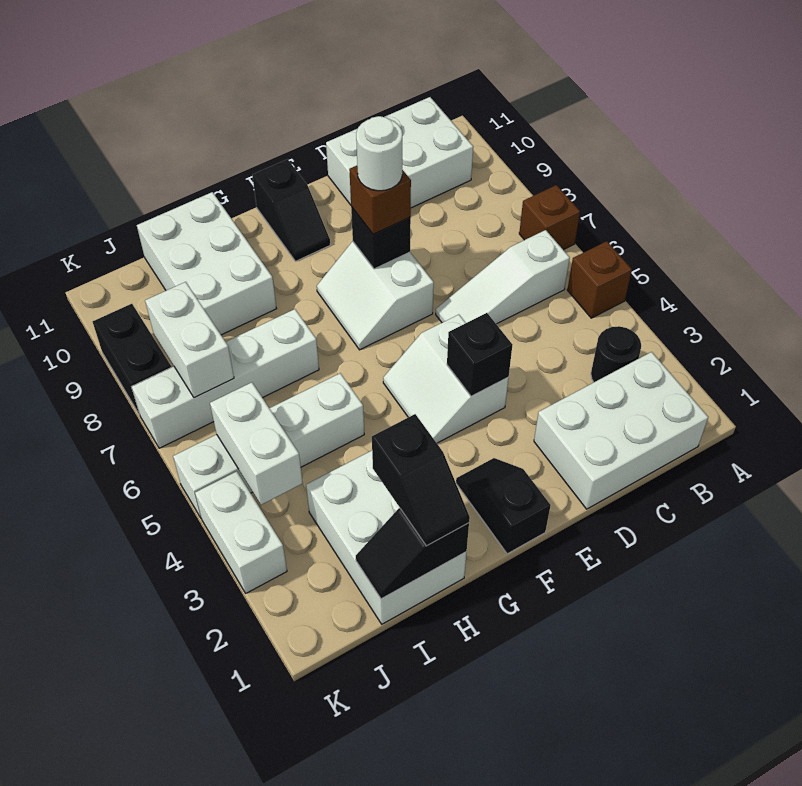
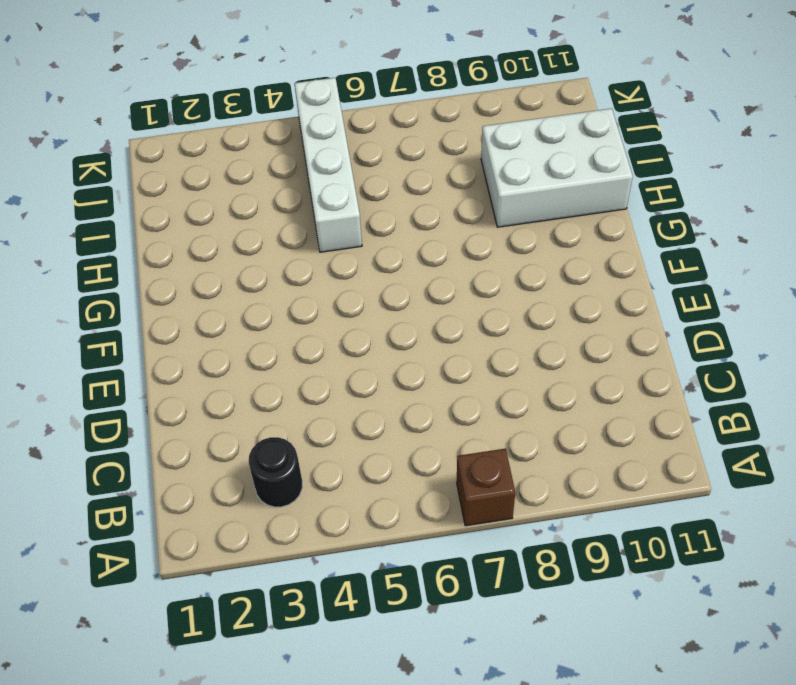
none -> brown 1x1 brick [567,241,632,318]
none -> white 2x3 brick [534,352,708,509]
none -> white 1x3 slope [436,230,570,324]

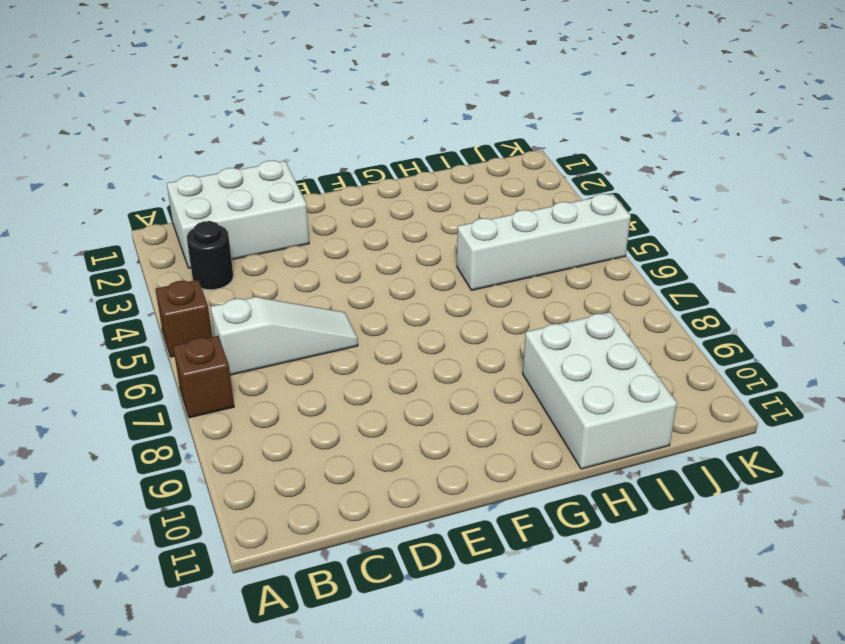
none -> white 2x3 brick [326,97,473,208]
none -> white 2x2 slope [383,315,509,443]
none -> white 2x2 slope [317,242,434,350]

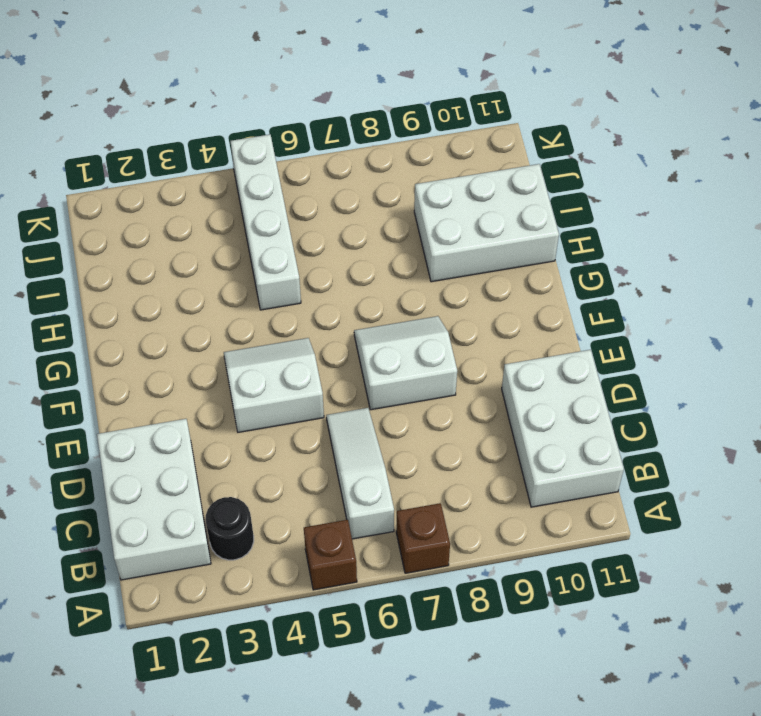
none -> black 1x2 slope [456,458,551,554]
none -> black 1x2 slope [252,159,330,261]
none -> white 2x3 brick [306,451,467,624]

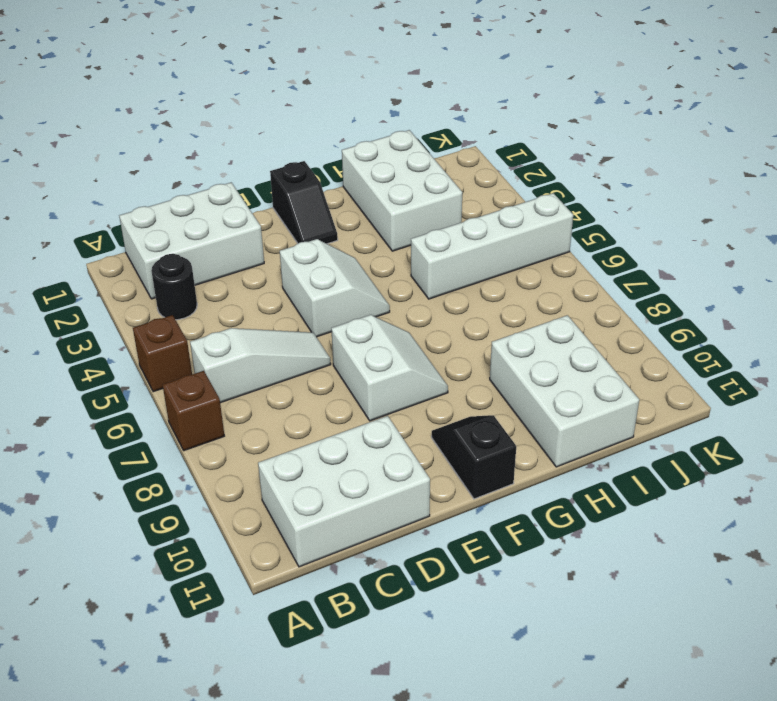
none -> white 1x4 brick [132,309,319,448]
none -> white 1x2 brick [195,471,287,593]
none -> black 1x2 brick [93,304,171,415]

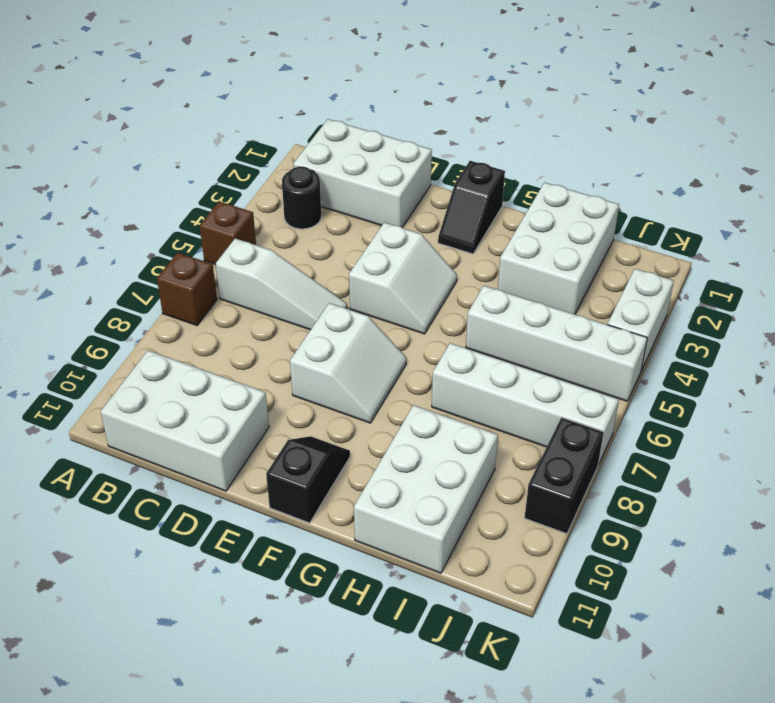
none -> black 1x1 brick [447,313,512,396]
none -> black 1x1 brick [351,207,411,269]
none -> black 1x2 slope [356,508,469,599]

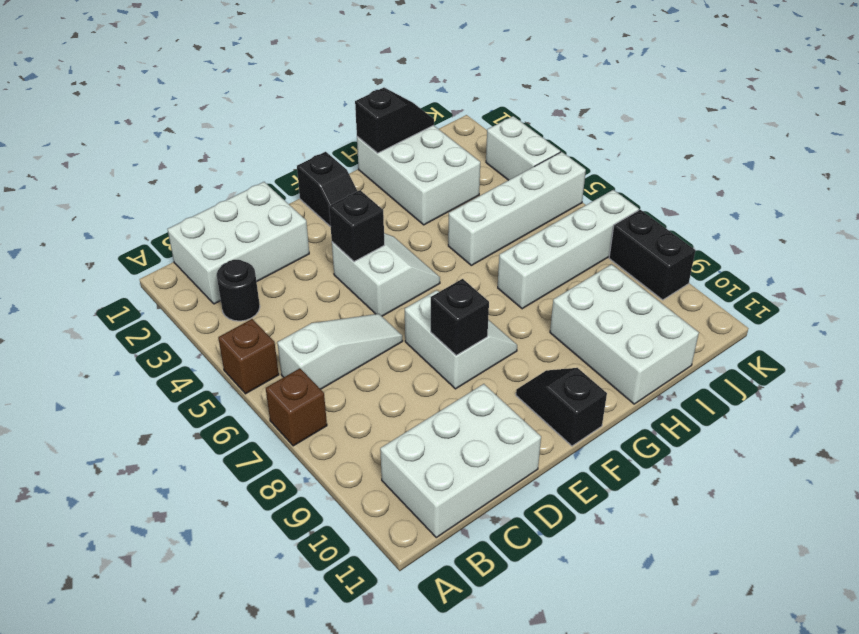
none -> white 1x2 brick [210,382,303,505]
none -> white 1x2 brick [145,282,234,397]
none -> brown 1x1 brick [349,166,411,234]

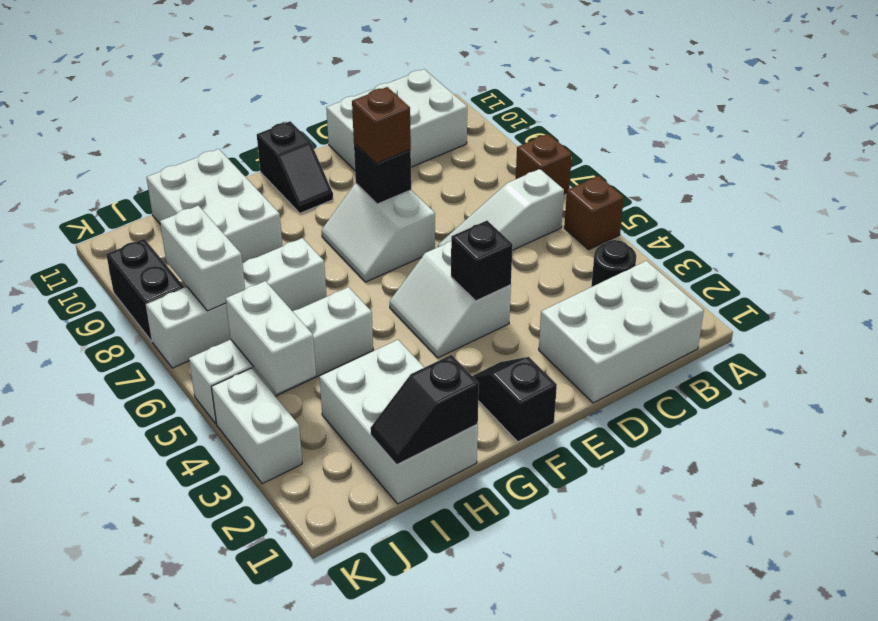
none -> black 1x2 slope [372,414,470,546]
none -> white 1x1 round brick [356,116,402,191]

